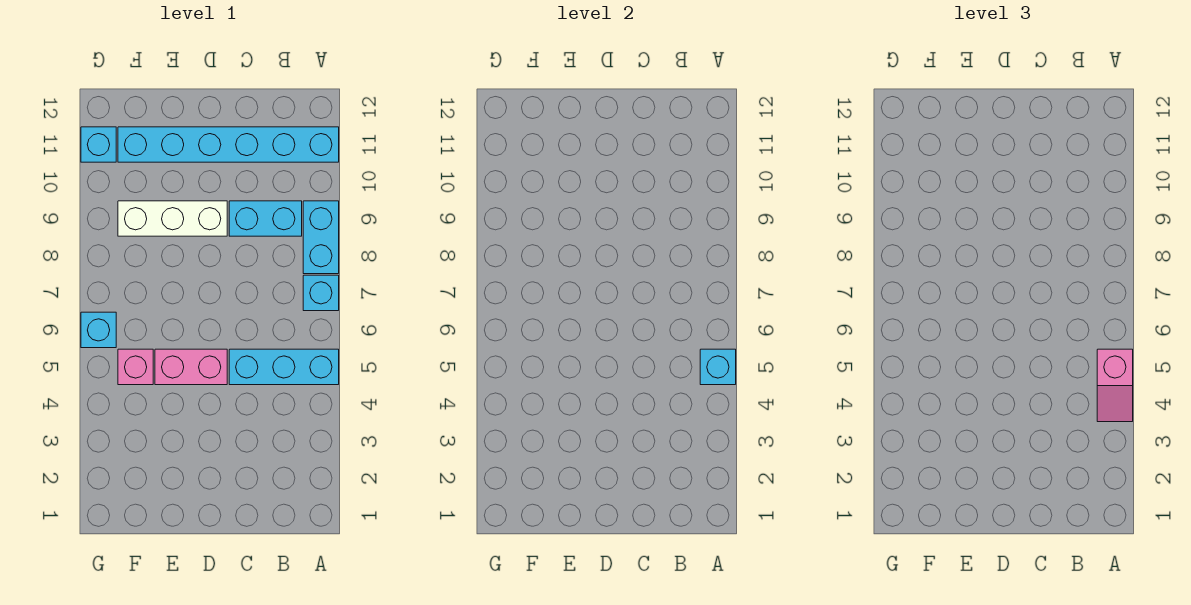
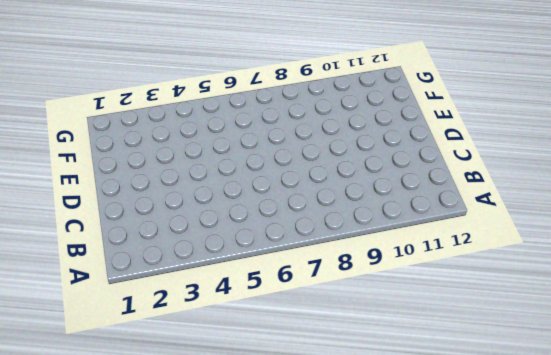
none -> cyan 1x3 brick [229,349,339,385]
none -> cyan 1x1 brick [303,275,339,311]
none -> cyan 1x2 brick [303,201,339,274]

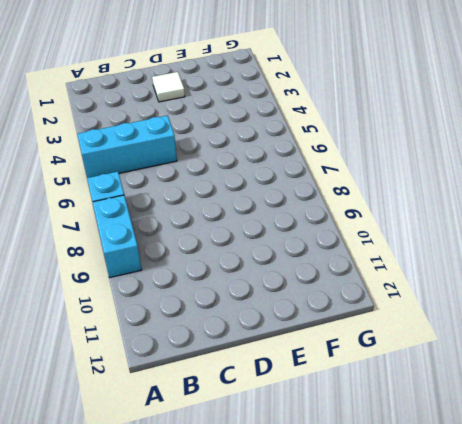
white 1x1 tile [152,72,185,102] -> none
none -> cyan 1x6 brick [118,127,339,162]
none -> cyan 1x2 brick [229,201,302,236]
none -> pink 1x2 brick [155,349,227,385]

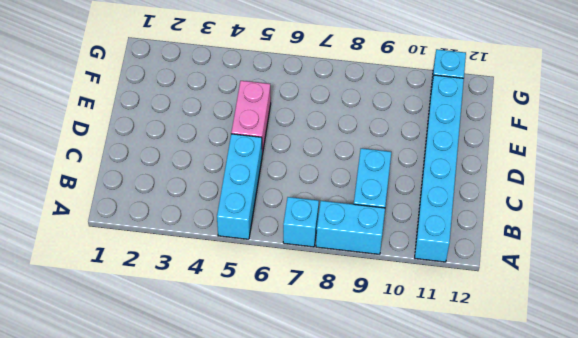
none -> white 1x3 brick [118,201,227,236]
none -> pink 1x1 brick [118,349,153,385]
none -> cyan 1x1 brick [81,312,116,348]

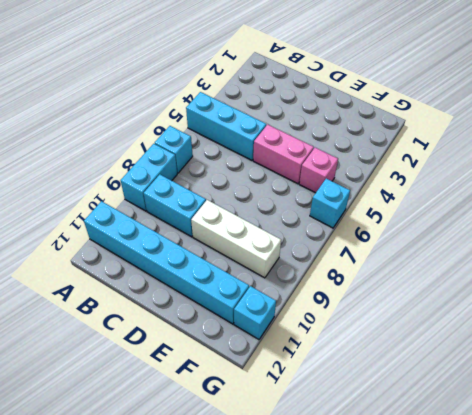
none -> cyan 1x1 brick [700,349,736,385]
none -> pink 1x2 slope [1097,349,1133,422]

